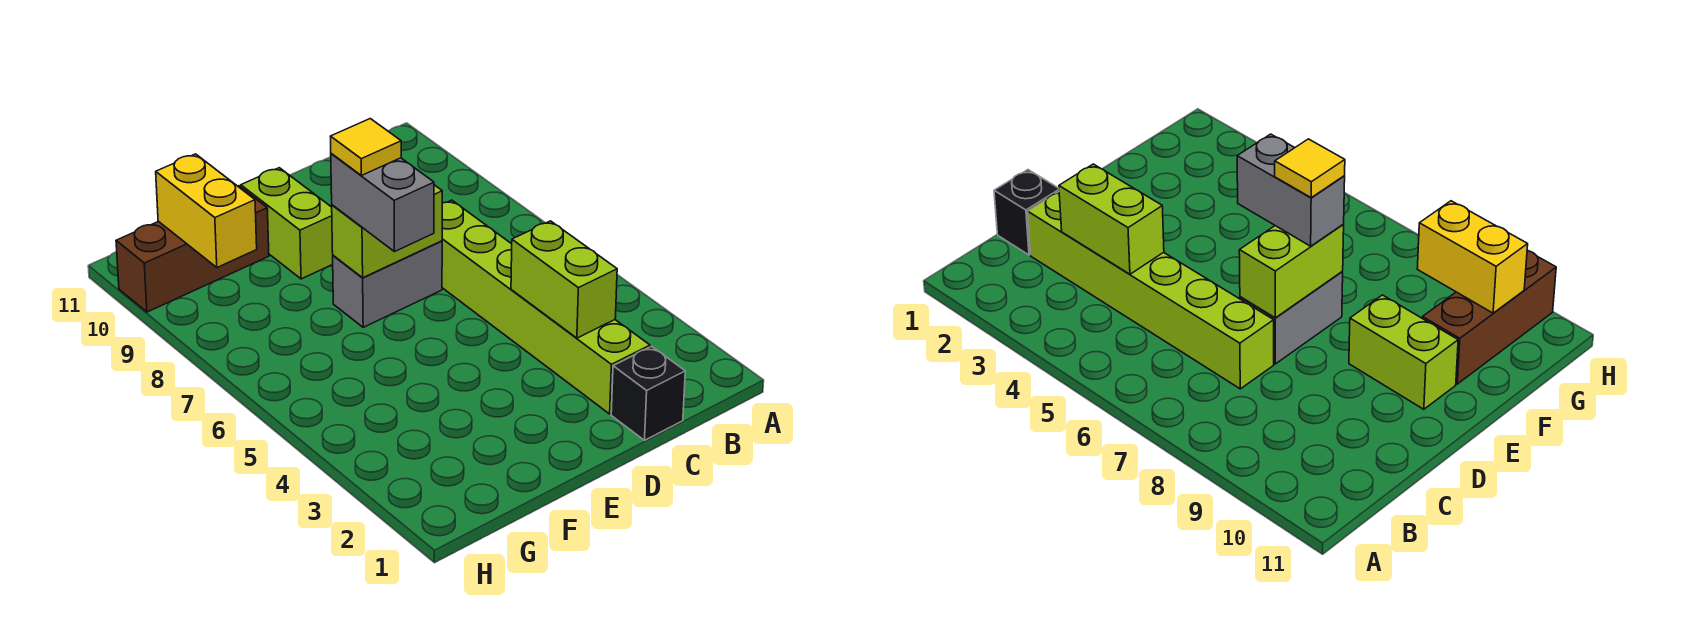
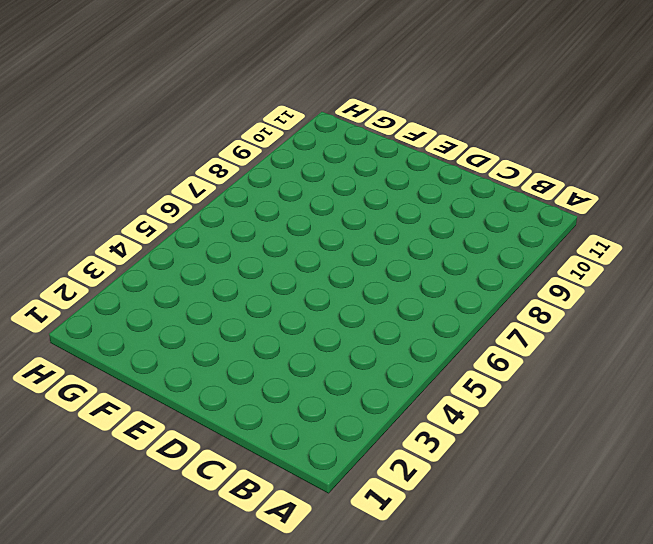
none -> black 1x1 brick [611,346,685,440]
none -> lime 1x6 brick [442,200,650,414]

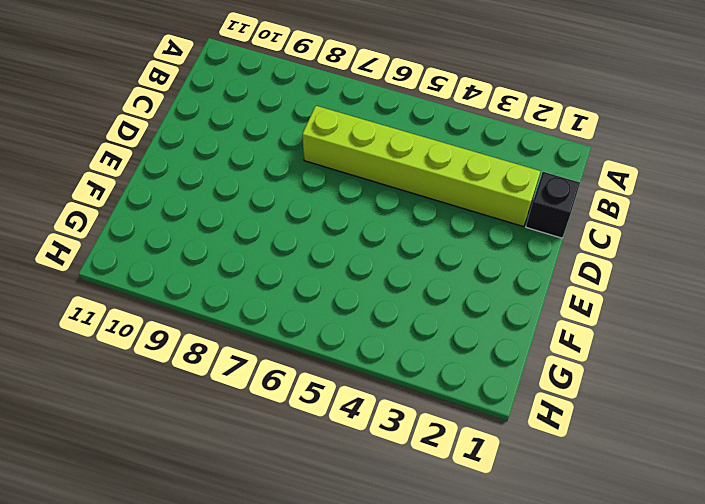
none -> grey 1x2 brick [333,241,442,327]
none -> lime 1x2 brick [241,168,333,279]

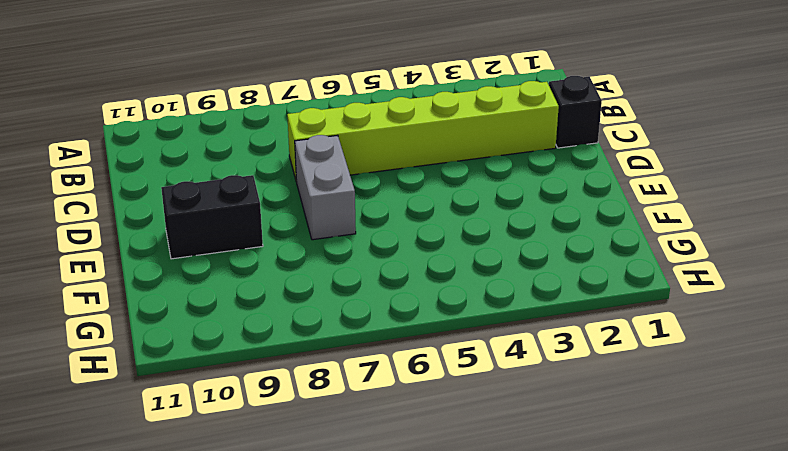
black 1x2 brick [161,175,263,259] -> lime 1x2 brick [241,168,333,279]
none -> brown 1x3 brick [116,186,269,312]
none -> lime 1x2 brick [511,221,617,338]

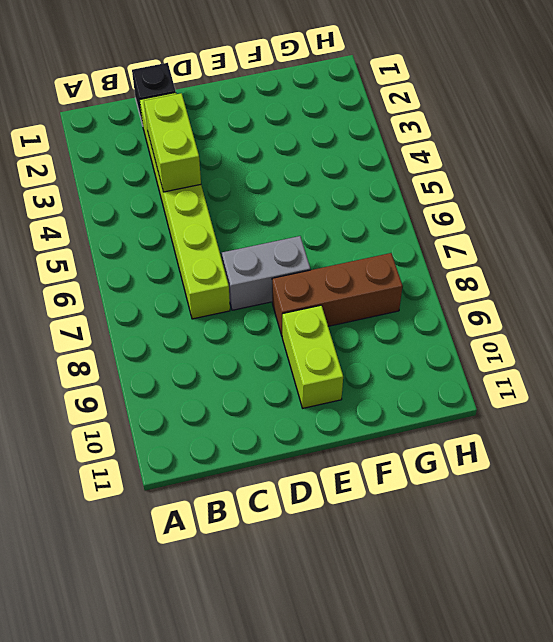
brown 1x3 brick [272,253,403,335] -> brown 1x3 brick moved to [116,186,269,312]
none -> lime 1x2 brick [332,185,442,278]
none -> yellow 1x2 brick [156,154,257,267]

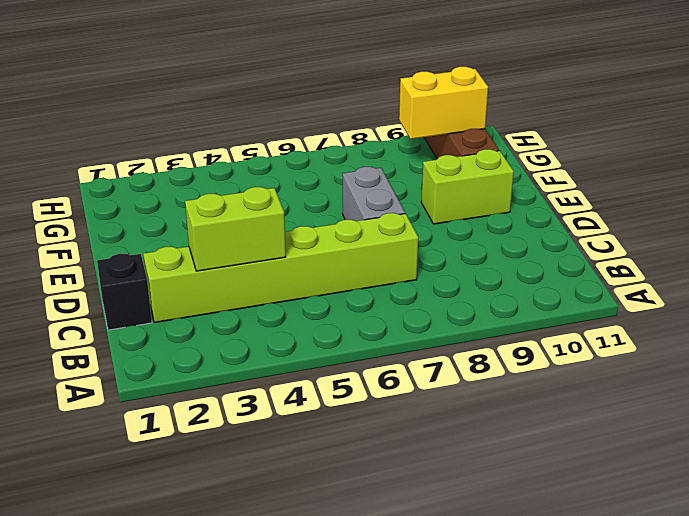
none -> lime 1x2 brick [332,185,442,278]
none -> grey 1x2 brick [331,153,434,252]

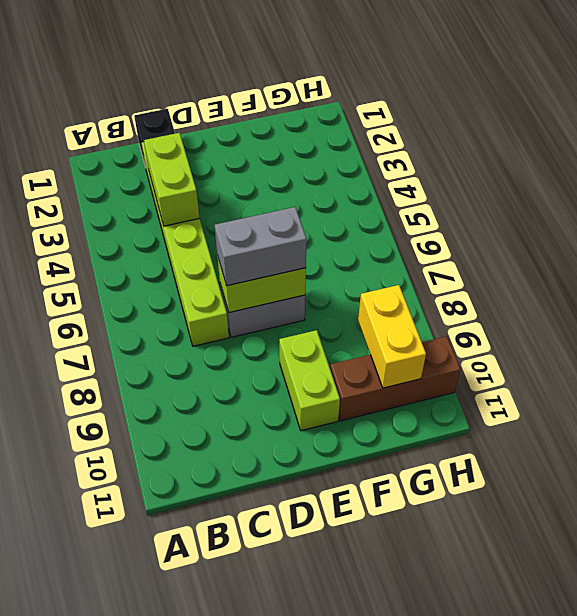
grey 1x2 brick [215,207,307,286] -> grey 1x2 brick turned to [331,153,434,252]
none -> yellow 1x1 tile [330,119,401,176]

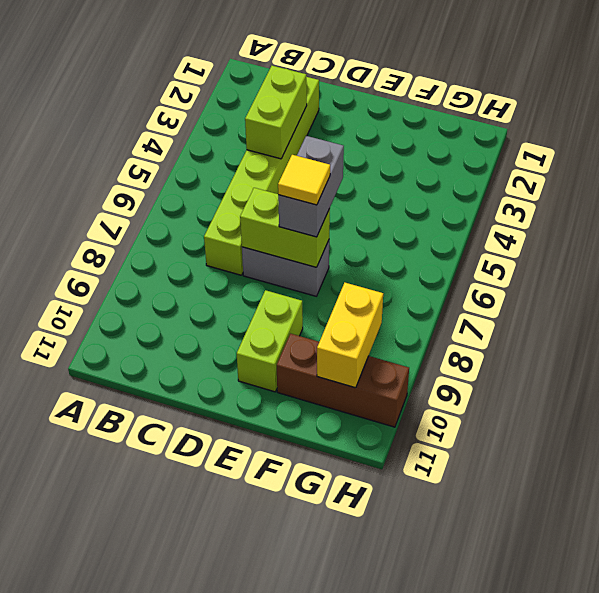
none -> black 1x1 brick [611,346,685,440]

